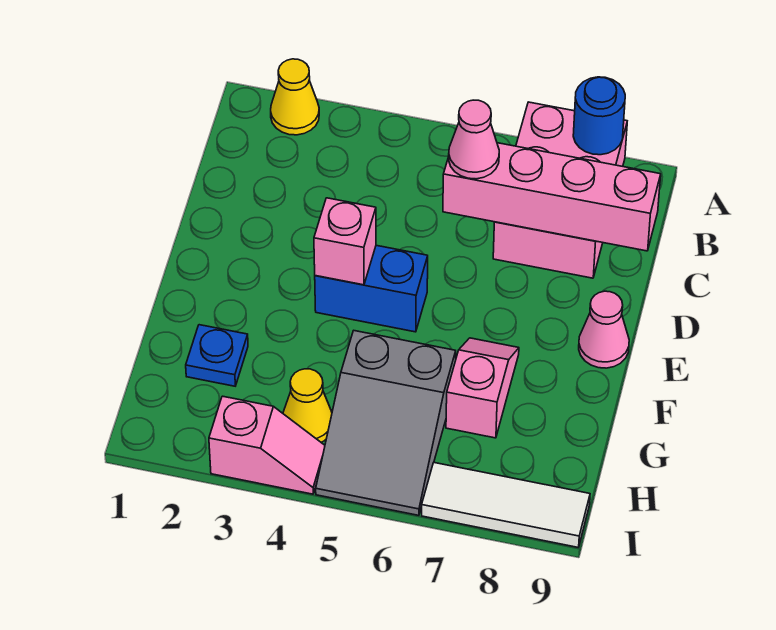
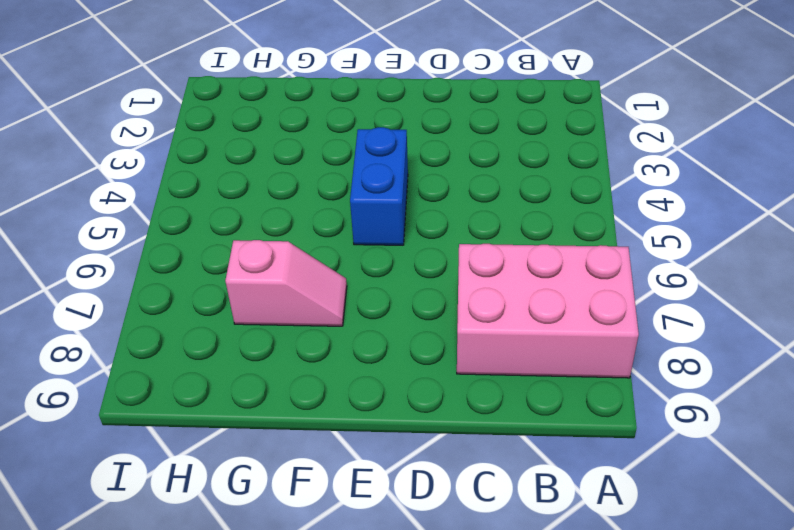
none -> yellow 1x1 cone [271,59,319,135]
none -> pink 1x1 cone [579,291,629,368]
none -> blue 1x1 plate [186,325,248,386]

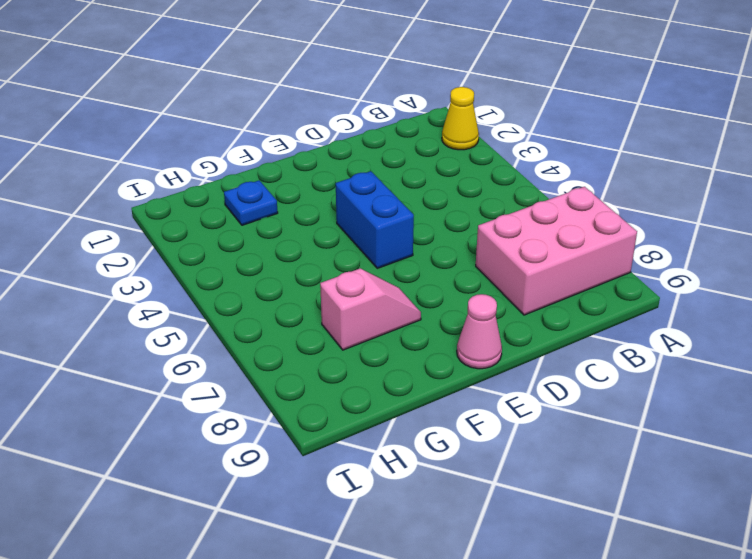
none -> grey 2x3 slope [316,331,456,515]
none -> yellow 1x1 cone [283,369,332,442]
none -> pink 1x2 slope [209,396,325,494]

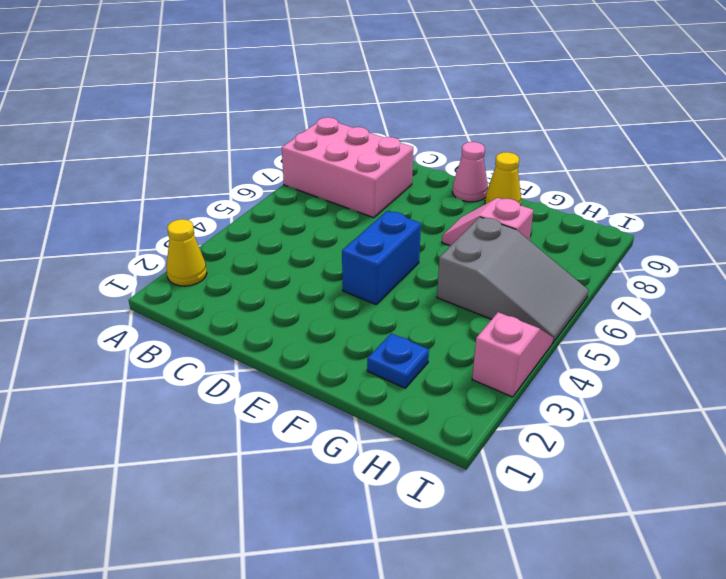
yellow 1x1 cone [485,152,521,205] -> yellow 1x1 cone moved to [283,369,332,442]
none -> white 1x3 tile [422,463,590,547]
none -> blue 1x1 round brick [573,77,625,155]
none -> pink 1x4 brick [443,143,661,251]

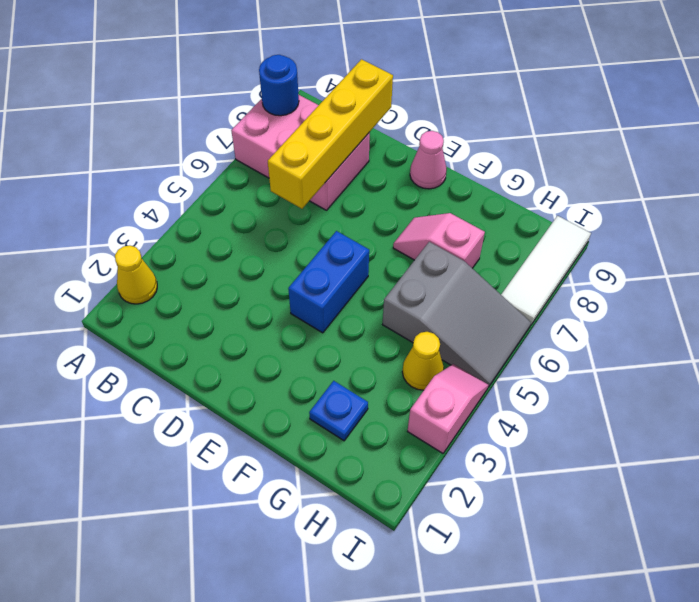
yellow 1x4 brick [268,59,393,209] -> pink 1x4 brick [443,143,661,251]
none -> pink 1x1 brick [314,198,376,285]
none -> pink 1x1 cone [449,100,499,179]

